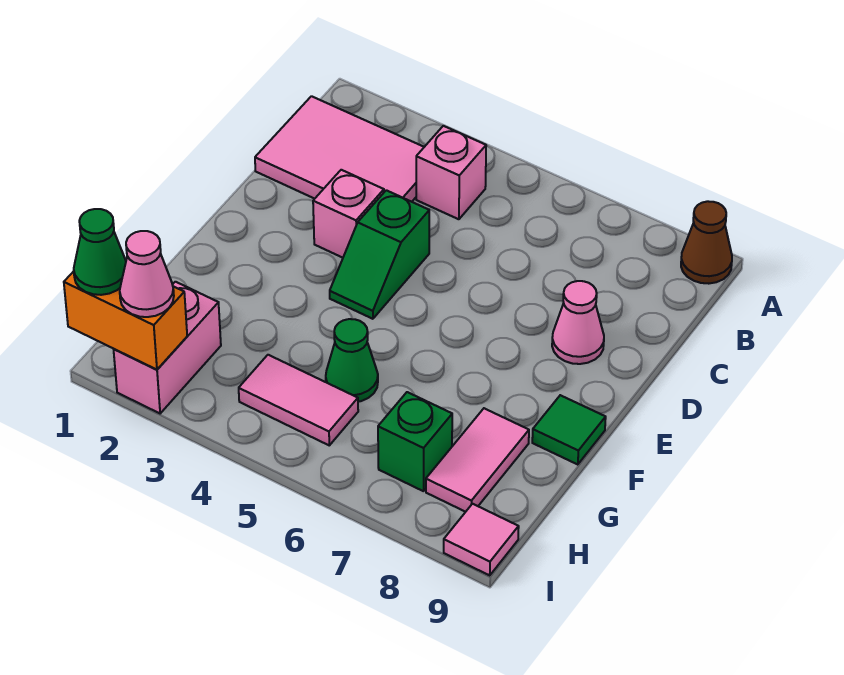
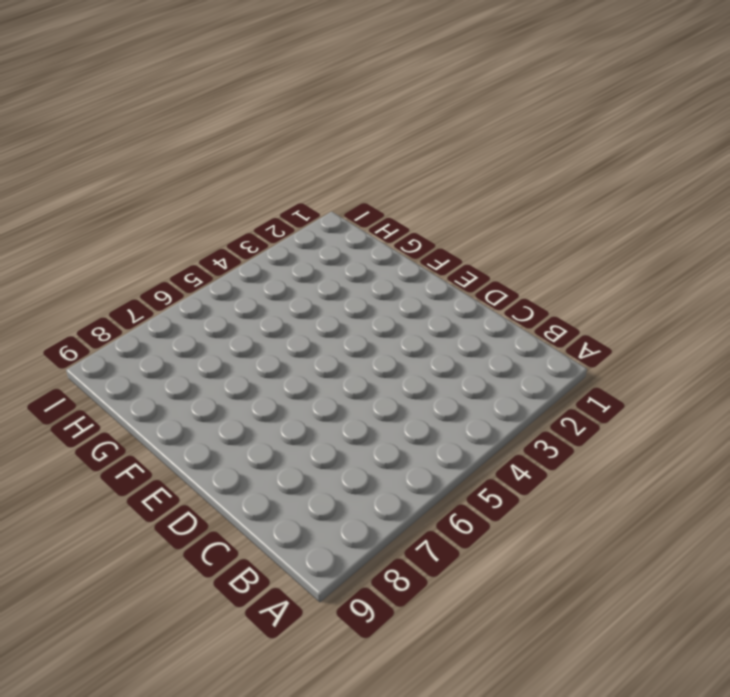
none -> brown 1x1 cone [681,201,732,284]
none -> pink 2x3 tile [255,96,424,202]
none -> pink 1x1 brick [416,126,486,219]

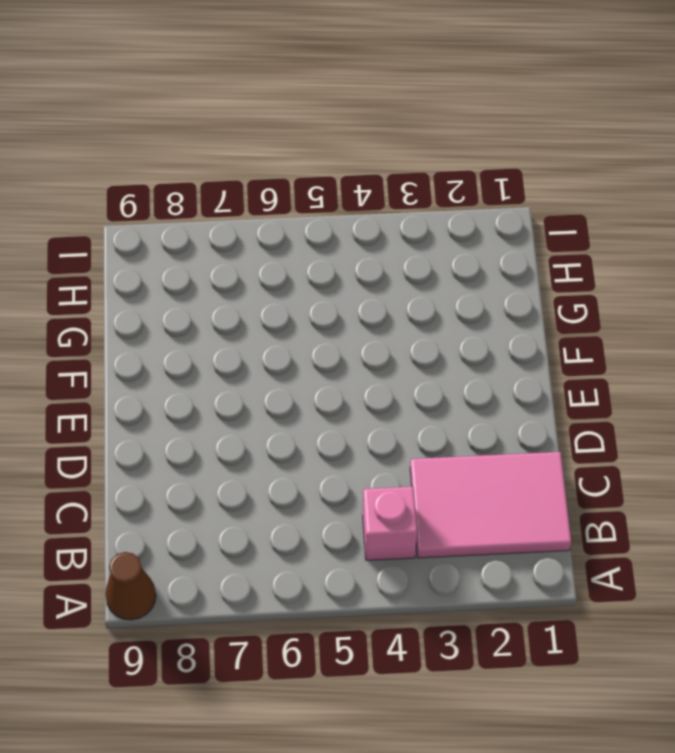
none -> pink 1x1 brick [313,170,384,258]
none -> green 1x2 slope [330,190,429,319]
none -> pink 1x1 cone [552,281,604,364]

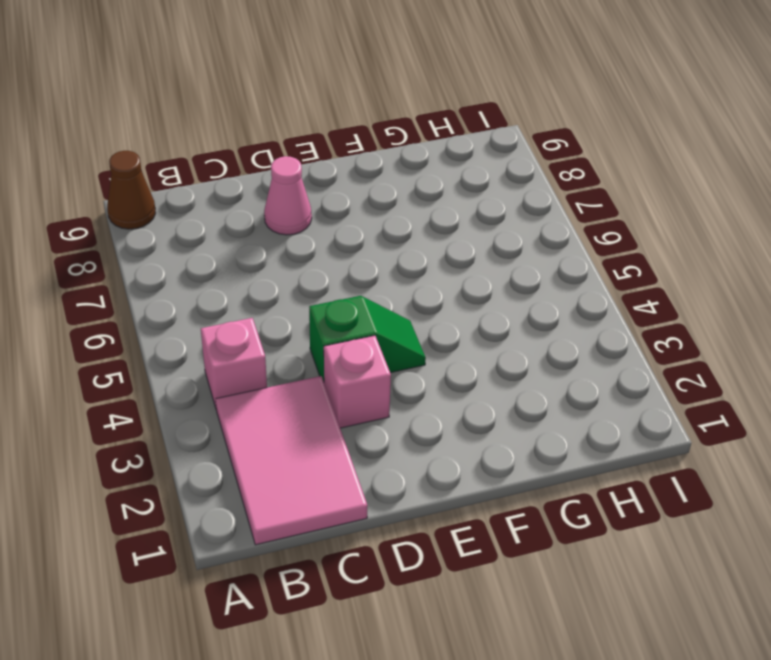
none -> green 1x1 tile [532,395,606,465]
none -> green 1x1 cone [326,319,378,402]
none -> pink 1x2 tile [426,408,529,512]

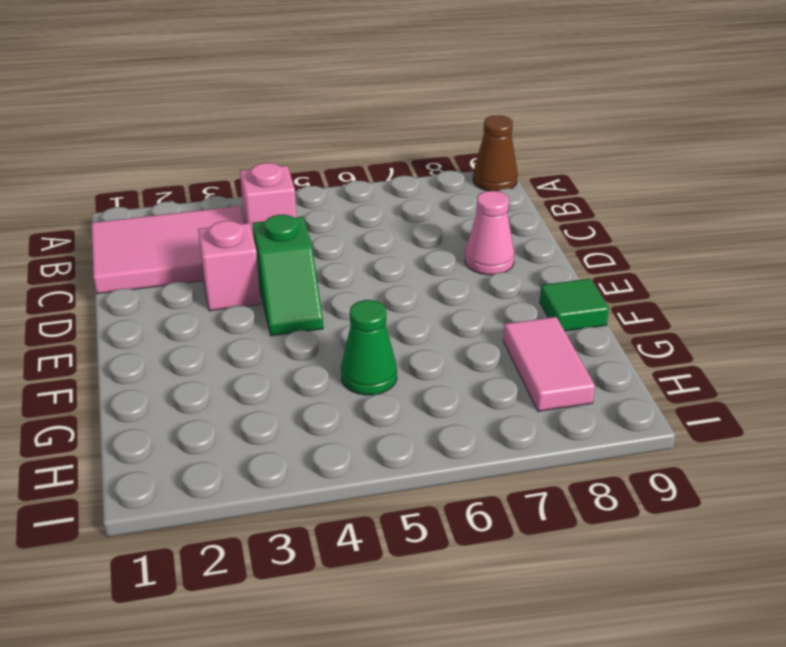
none -> pink 1x2 brick [114,282,221,413]
none -> pink 1x2 tile [239,355,358,445]
none -> green 1x1 brick [378,392,452,491]

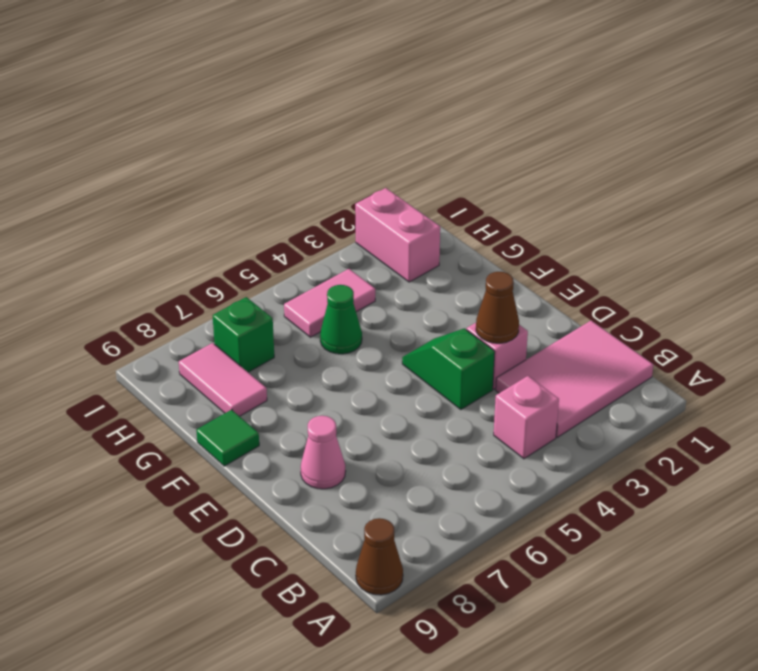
brown 1x1 cone [476,272,519,343] -> none
none -> pink 1x1 tile [444,504,519,575]
none -> orange 1x2 brick [64,271,187,370]
none -> green 1x1 cone [74,209,126,295]

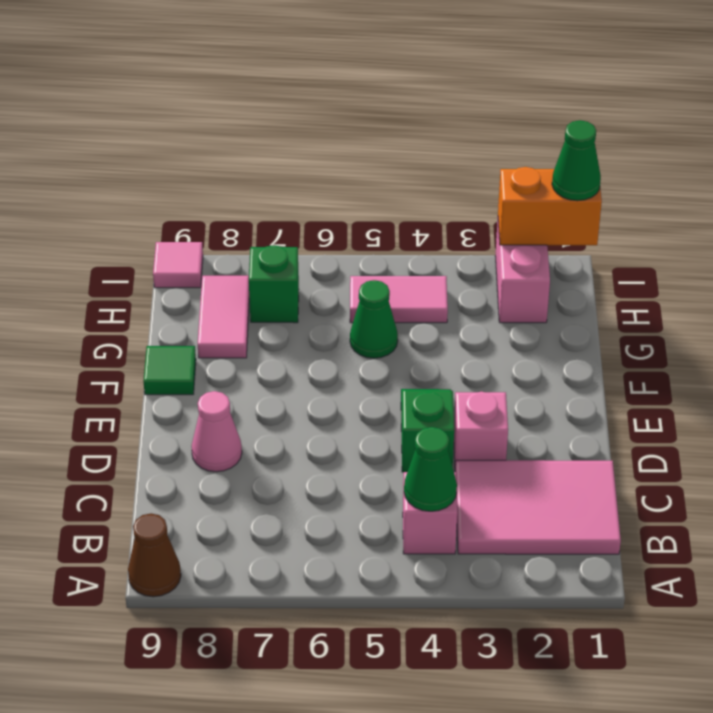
green 1x1 cone [404,427,457,511] -> none
none -> pink 1x1 cone [120,231,174,317]

